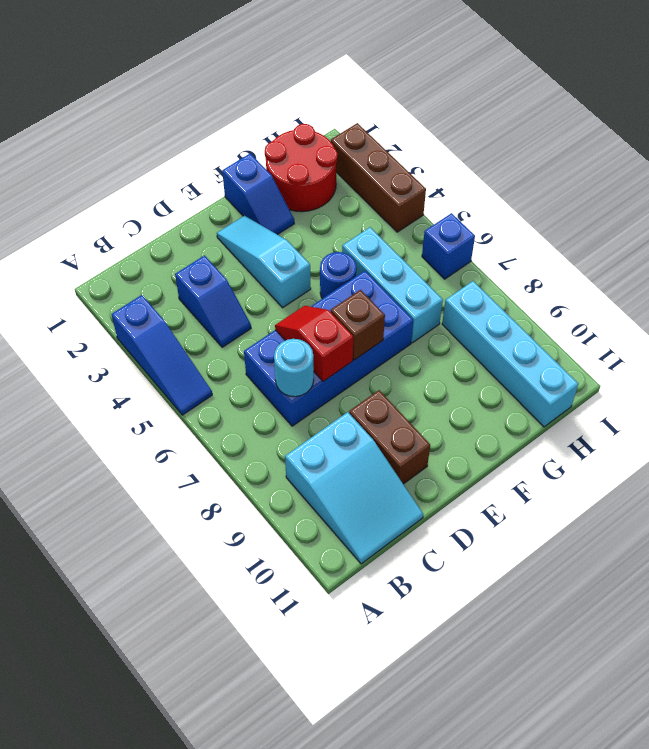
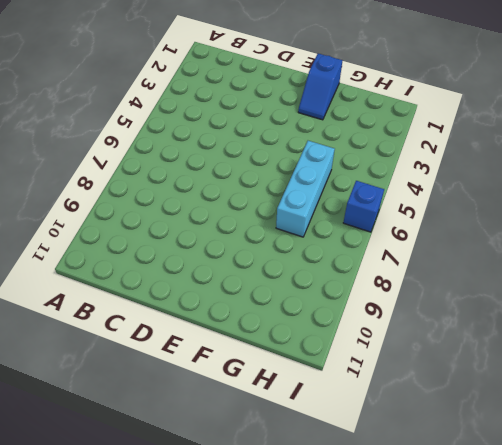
none -> blue 1x3 slope [112,295,212,415]
none -> cyan 2x3 slope [285,412,423,564]
none -> blue 1x2 slope [175,256,251,347]

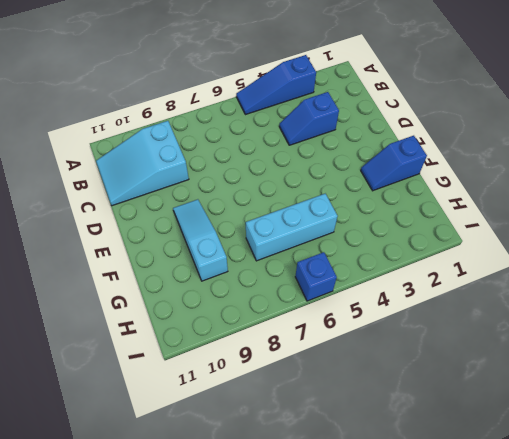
cyan 1x3 slope [173,199,228,281] -> cyan 1x3 slope turned to [217,216,311,308]
none -> blue 2x4 brick [244,271,413,426]
none -> brown 1x2 brick [349,390,430,484]
none -> blue 1x1 round brick [320,252,356,299]

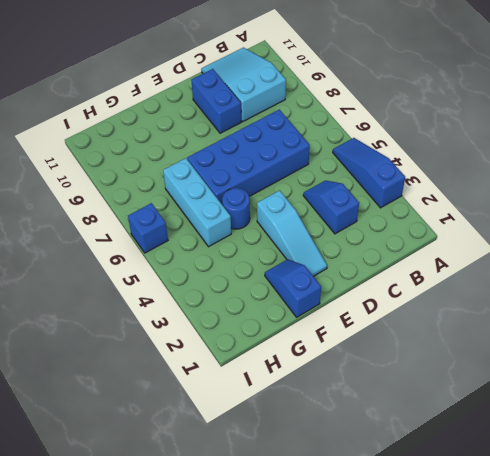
blue 1x2 brick [191,69,241,133] -> brown 1x2 brick [349,390,430,484]
none -> red 2x2 round brick [265,124,338,212]
none -> cyan 1x4 brick [442,281,578,427]
none -> brown 1x3 brick [331,123,426,232]

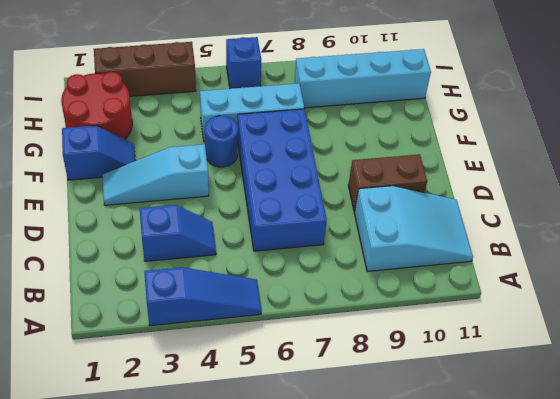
none -> cyan 1x1 round brick [274,339,314,397]
none -> red 1x2 slope [275,306,353,381]
none -> brown 1x1 brick [331,290,385,360]

